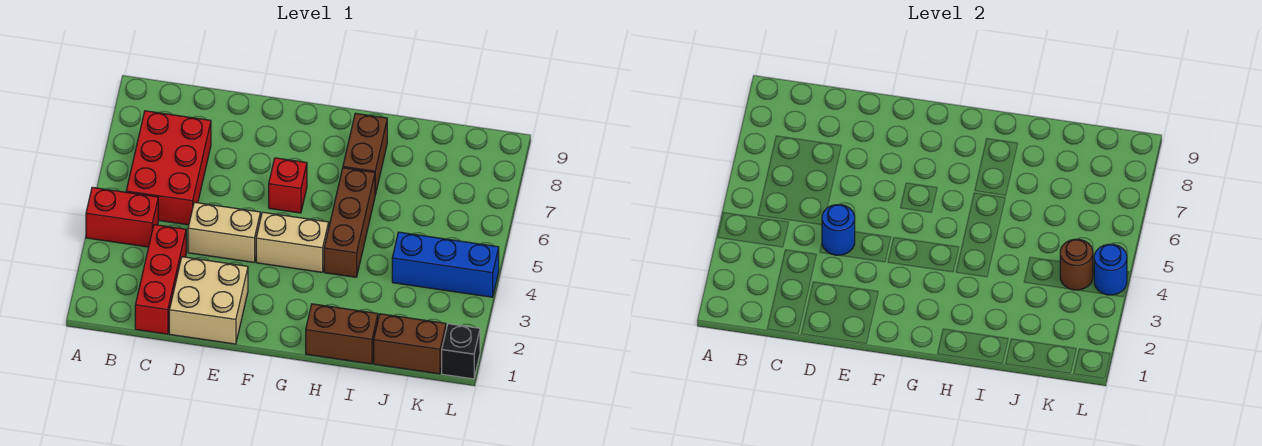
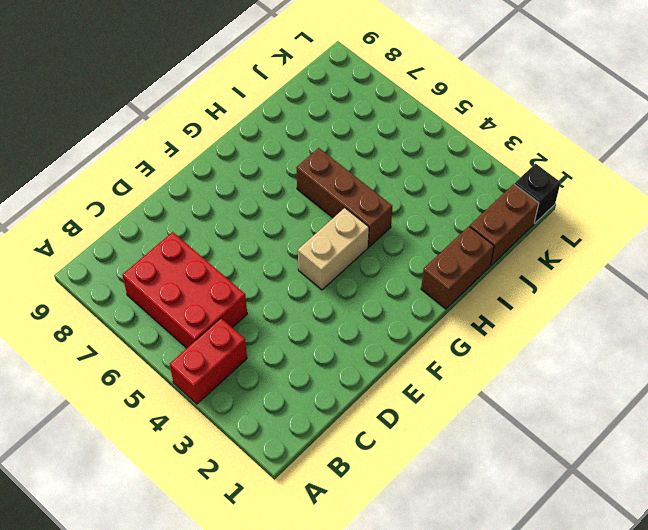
none -> red 1x3 brick [135,225,186,334]
none -> tan 2x2 brick [169,257,248,344]
none -> tan 1x2 brick [188,202,260,262]

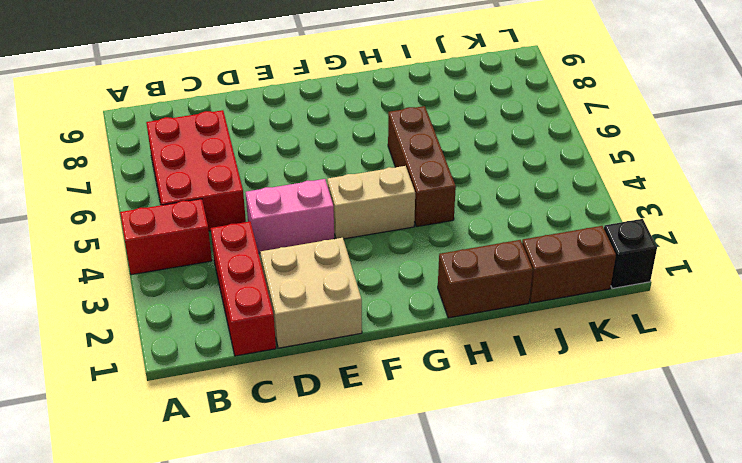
pink 1x2 brick [246,179,334,253] -> tan 1x2 brick [188,202,260,262]
none -> red 1x1 brick [269,158,307,213]
none -> brown 1x2 brick [343,113,387,195]
none -> blue 1x3 brick [392,232,499,297]

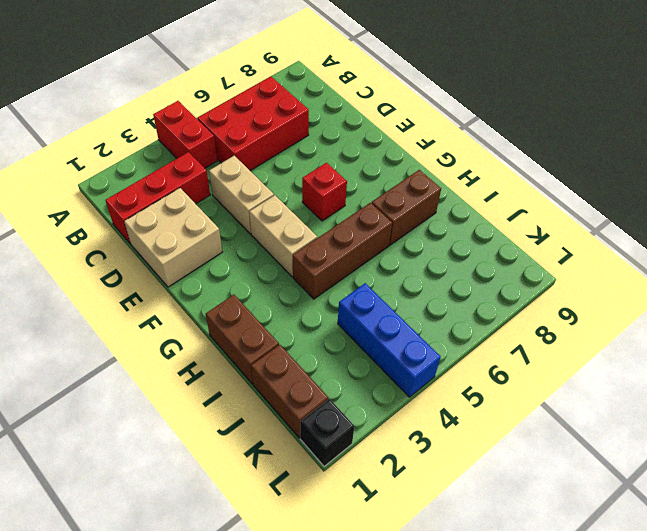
none -> blue 1x1 round brick [822,205,855,255]
none -> brown 1x1 round brick [1060,239,1093,290]
none -> blue 1x1 round brick [1094,244,1127,295]

